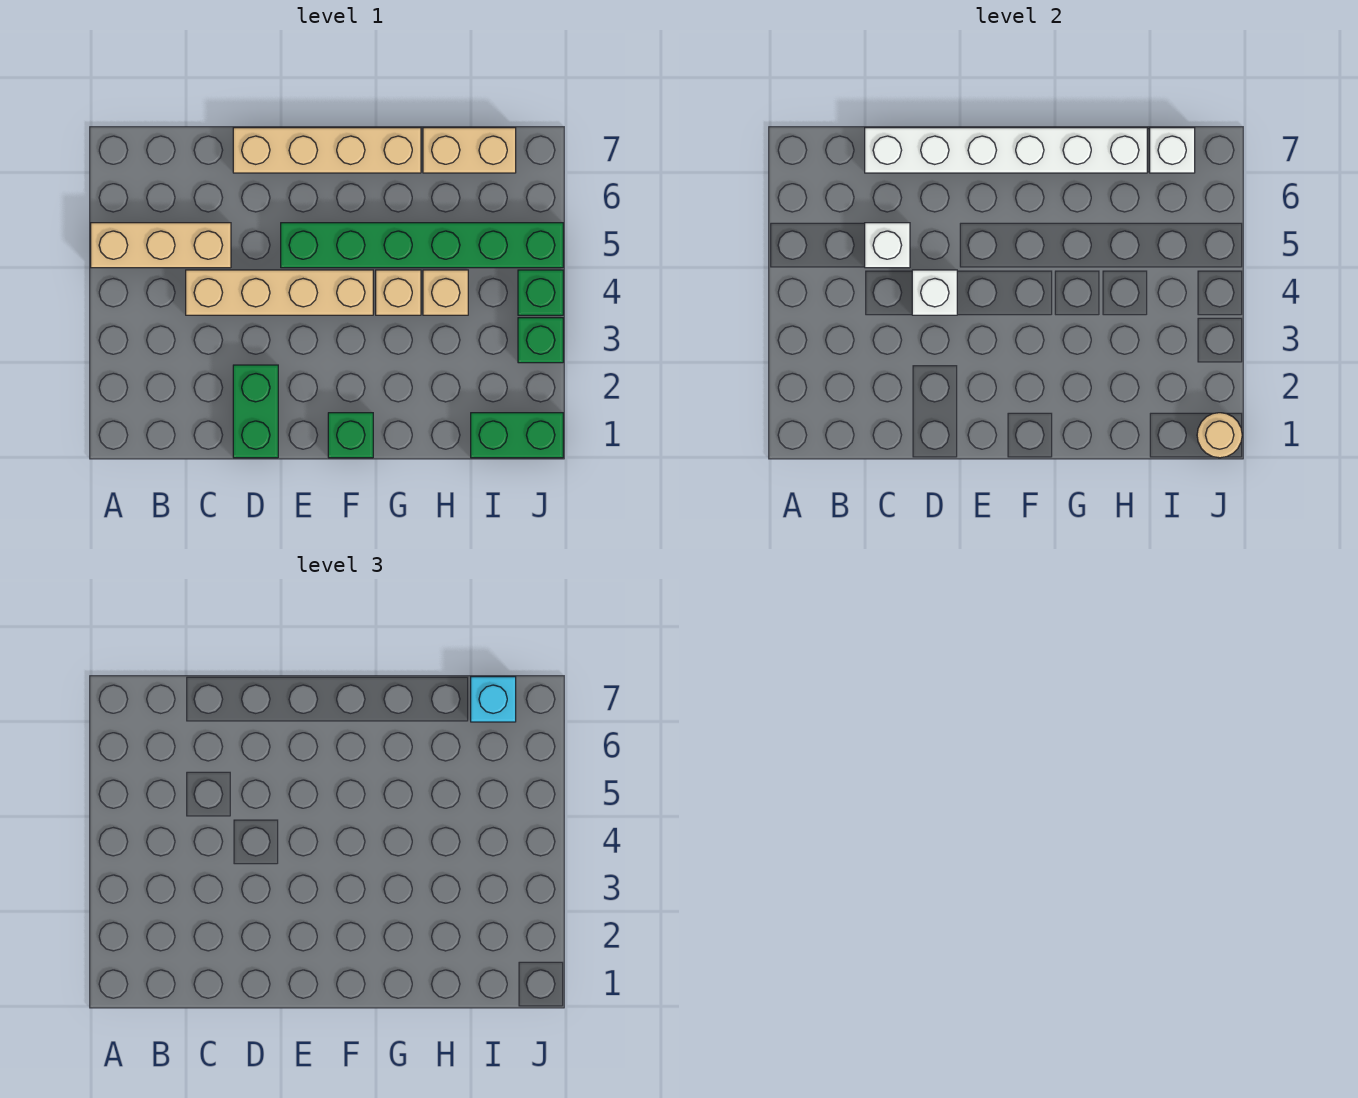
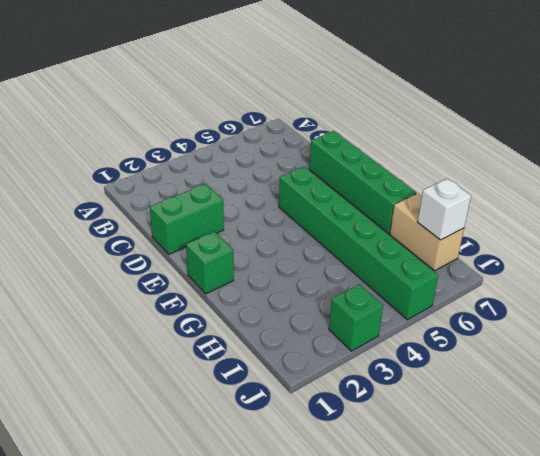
green 1x4 brick [309,131,416,234] -> tan 1x4 brick [233,128,421,173]
none -> tan 1x3 brick [91,223,231,268]
none -> tan 1x4 brick [186,270,373,315]
none -> tan 1x1 brick [376,270,421,315]

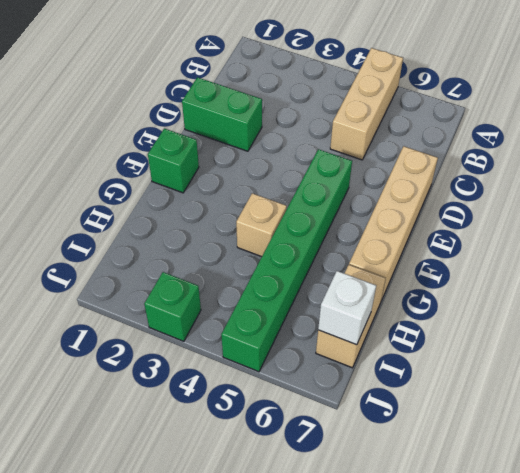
none -> tan 1x4 brick [186,270,373,315]
none -> tan 1x1 brick [423,270,468,315]
none -> green 1x2 brick [471,413,563,458]

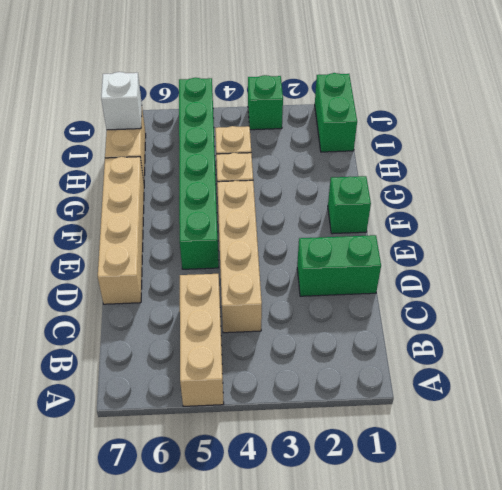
none -> green 1x1 brick [518,270,563,315]
none -> white 1x1 brick [865,223,910,268]
none -> white 1x6 brick [865,128,1147,173]

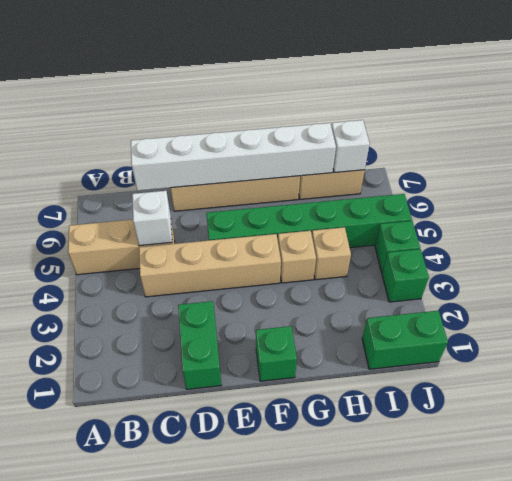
none -> white 1x1 brick [912,270,957,315]
none -> tan 1x1 round brick [1197,413,1242,458]
none -> cyan 1x1 brick [471,677,516,722]

